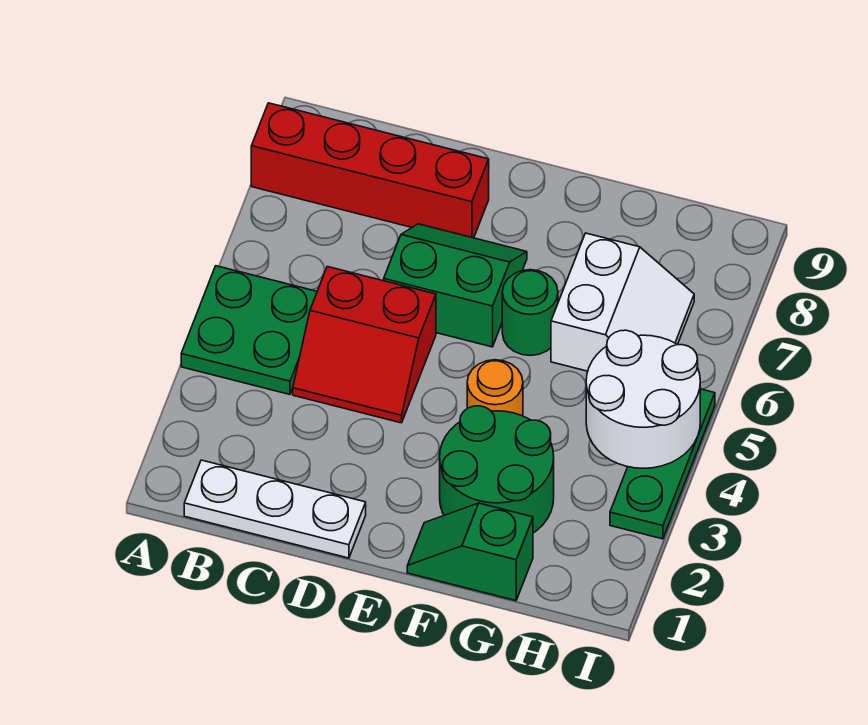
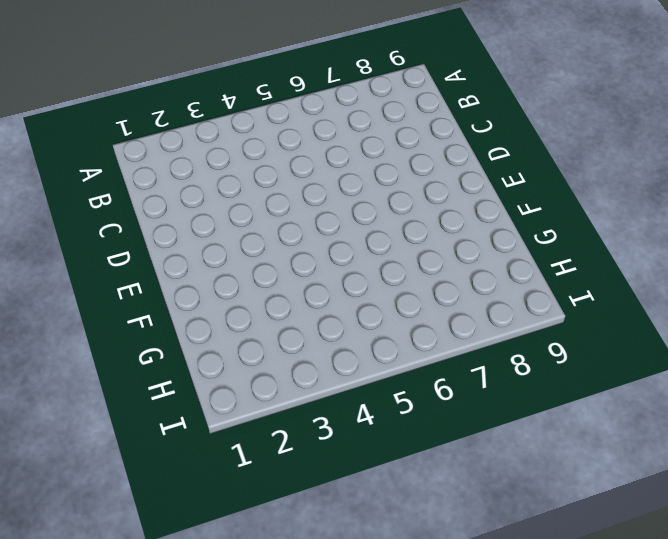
none -> green 2x2 plate [181,266,317,395]
none -> red 1x4 brick [251,103,489,238]
none -> white 1x3 plate [184,460,366,558]

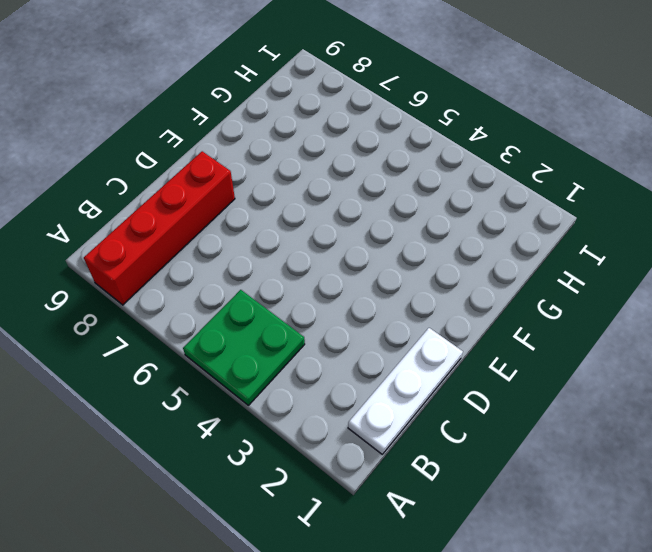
none -> red 2x2 slope [293,267,436,423]
none -> green 2x2 slope [384,224,527,347]
none -> green 1x2 slope [407,503,533,601]

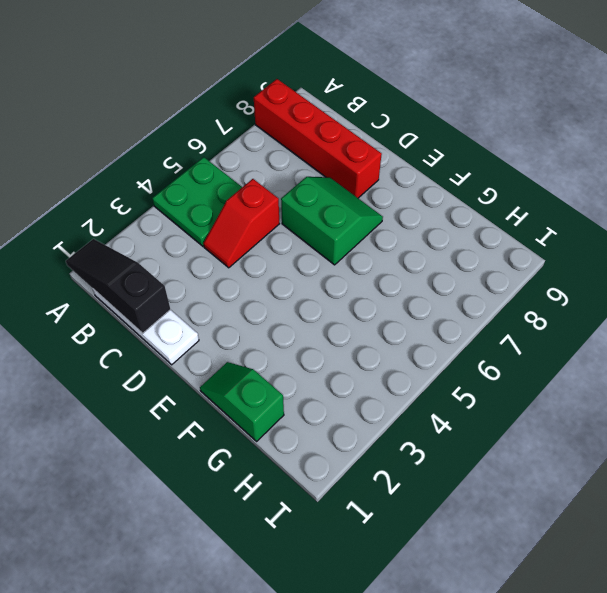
black 1x3 slope [66,239,171,333] -> none
red 1x2 slope [203,179,279,268] -> red 2x2 slope [293,267,436,423]
none -> green 2x2 round brick [440,406,554,533]
none -> orange 1x1 round brick [467,360,523,416]
none -> green 1x1 round brick [502,270,558,356]

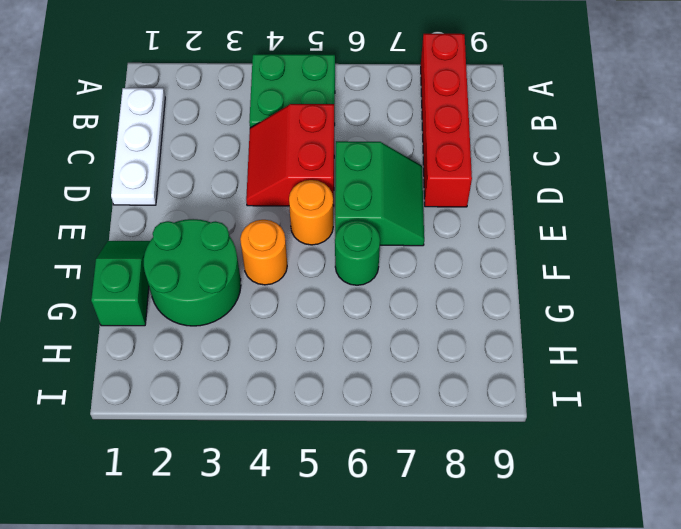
orange 1x1 round brick [289,180,333,245] -> none
none -> white 2x2 slope [551,233,694,371]
none -> green 1x3 plate [610,389,715,539]
none -> white 2x2 round brick [586,330,700,468]

